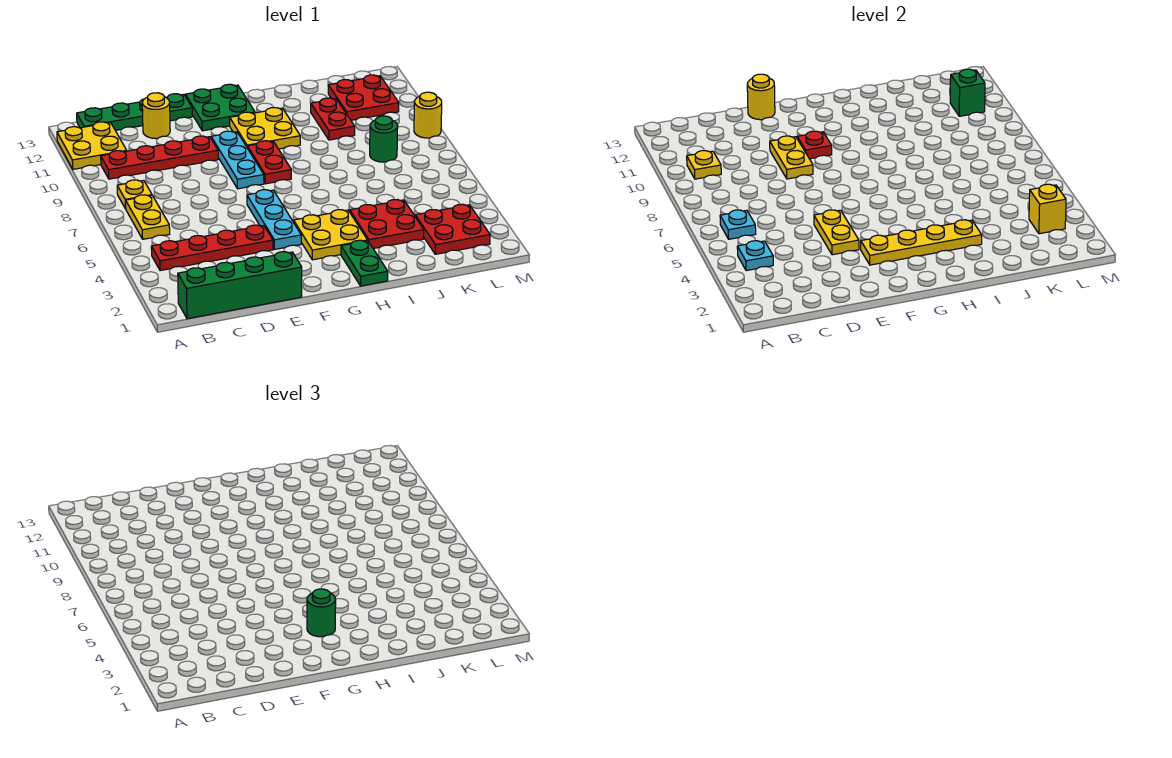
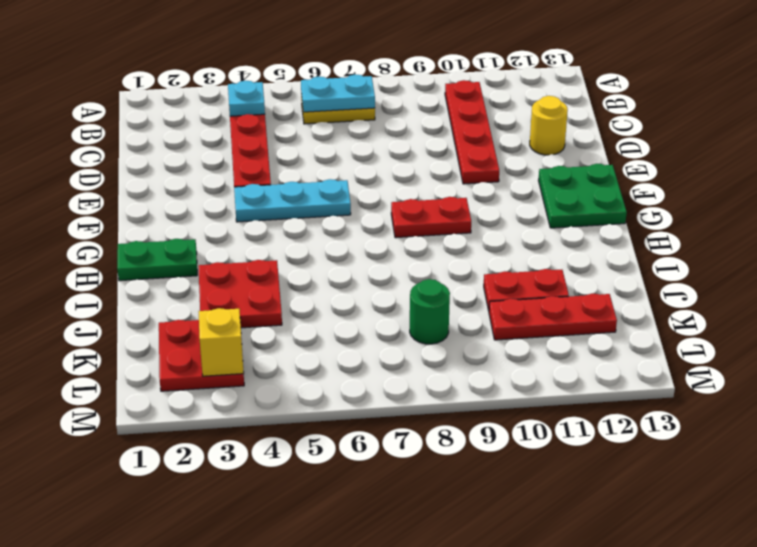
cyan 1x2 plate [301,75,375,112] -> cyan 1x1 plate [720,210,756,239]
red 1x3 plate [489,294,617,340] -> red 2x2 plate [328,75,399,120]
none -> yellow 2x2 plate [57,122,127,169]
none -> green 1x4 brick [178,252,302,319]
none -> yellow 1x1 plate [117,180,152,209]
none -> green 1x4 plate [77,94,192,130]

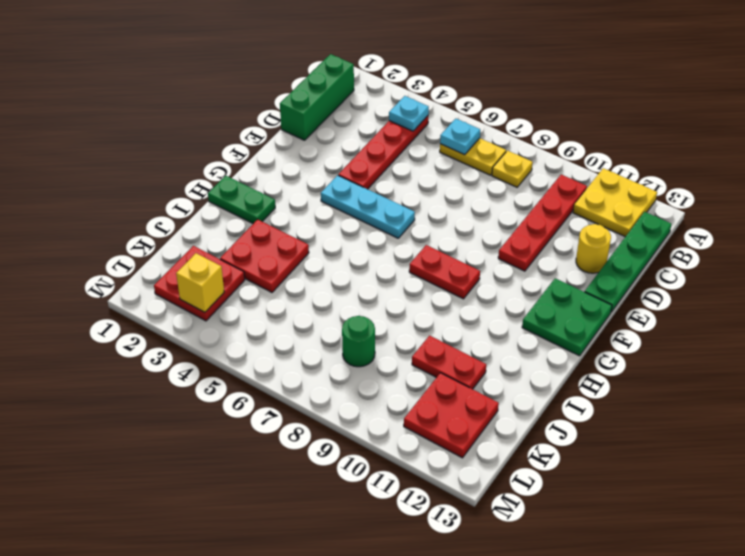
green 1x3 brick [280,54,354,140] -> green 1x4 brick [178,252,302,319]
none -> cyan 1x3 plate [211,131,264,189]
none -> yellow 2x2 plate [294,210,368,260]
none -> yellow 2x2 plate [230,108,300,149]
none -> yellow 1x1 round brick [414,92,442,138]

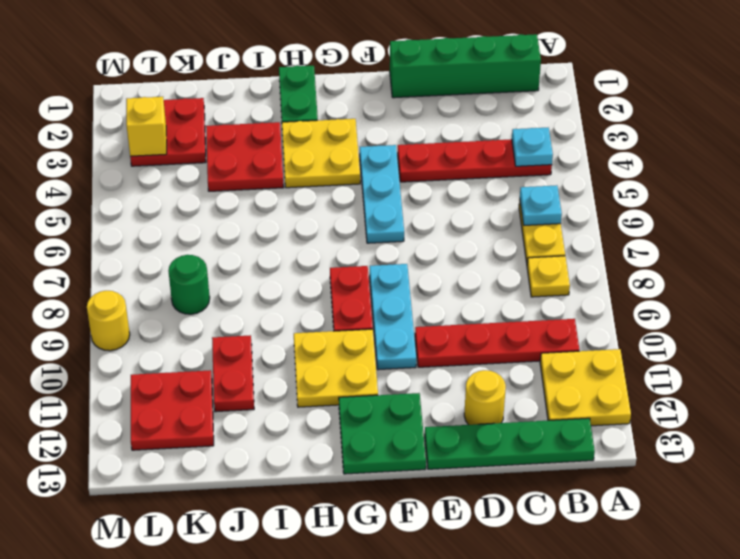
none -> yellow 1x1 plate [687,151,721,179]
none -> yellow 1x2 plate [814,210,859,255]
none -> yellow 1x2 plate [770,136,813,179]
none -> yellow 1x1 round brick [747,74,775,120]

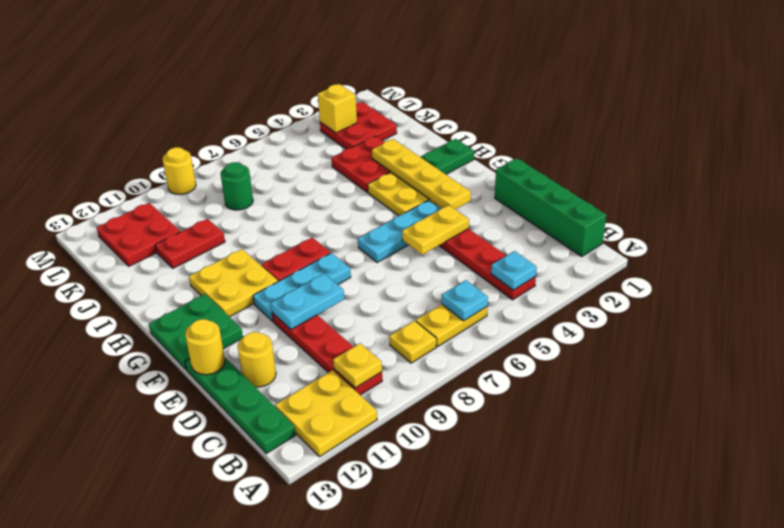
cyan 1x2 plate [271,274,344,329] -> yellow 1x2 plate [770,136,813,179]
none -> red 1x1 plate [797,131,832,159]
none -> green 1x1 brick [950,69,985,116]
none -> green 1x1 round brick [307,589,336,637]

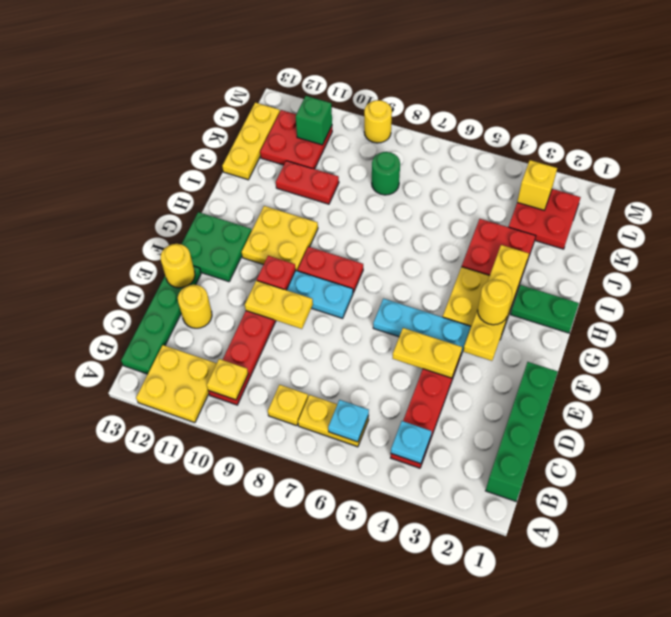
yellow 1x1 round brick [478,280,512,325] -> green 1x1 round brick [307,589,336,637]
yellow 1x3 plate [222,102,280,180] -> none

